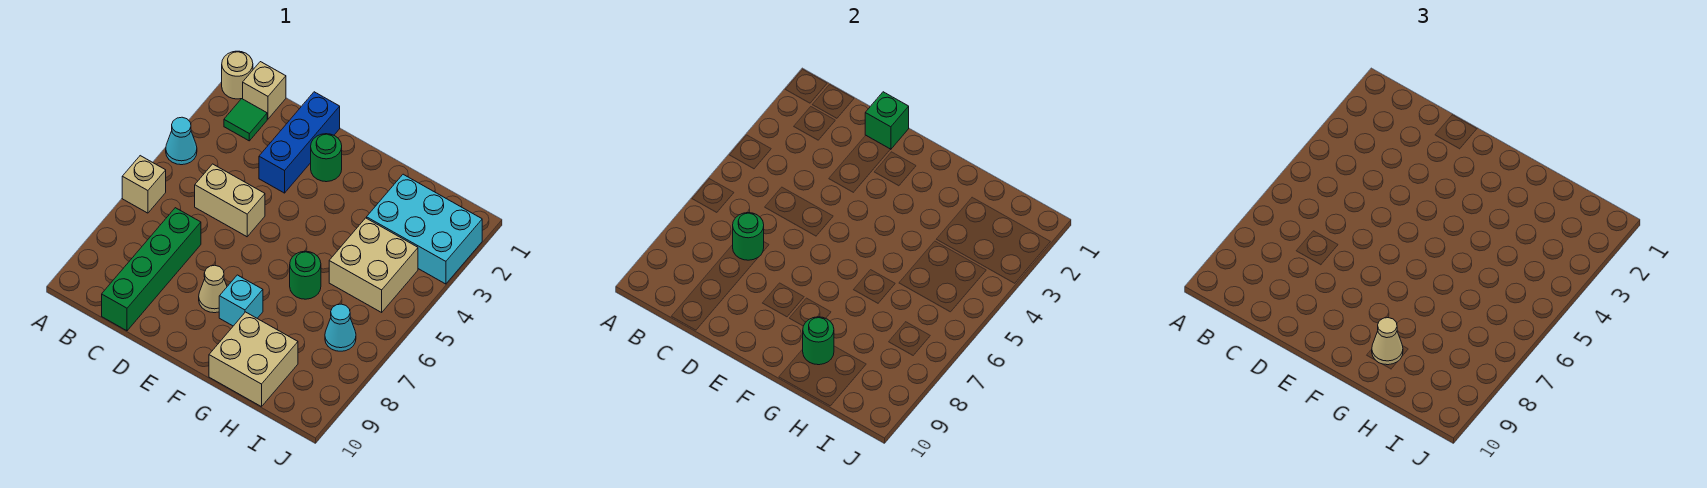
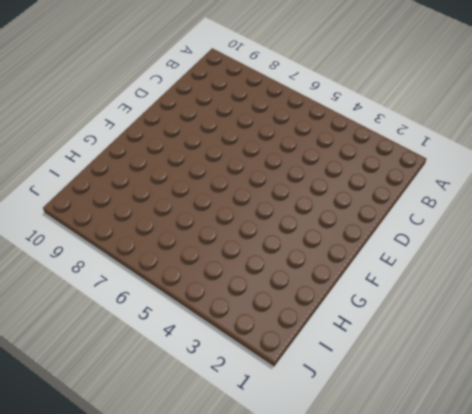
none -> tan 1x1 round brick [222,51,253,99]
none -> cyan 1x1 cone [166,117,197,165]
none -> tan 1x1 brick [122,156,166,213]

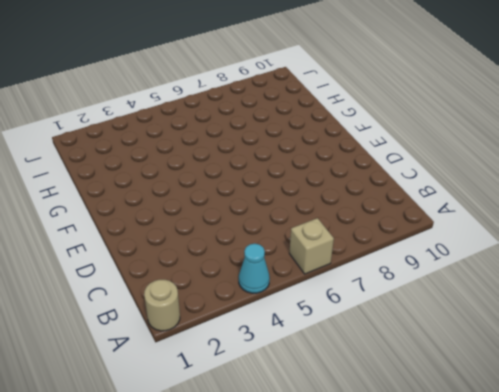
none -> tan 1x1 brick [243,62,286,119]
none -> green 1x1 tile [224,99,267,141]
none -> tan 1x2 brick [195,164,265,237]

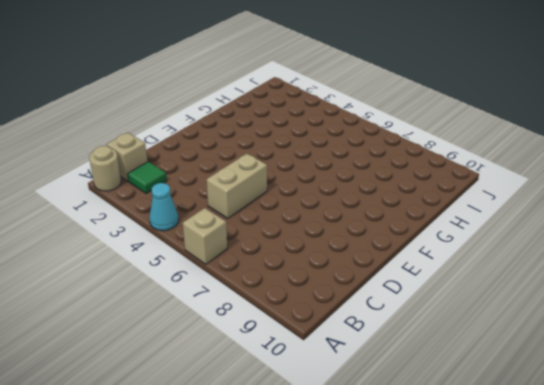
none -> green 1x4 brick [102,208,201,331]
none -> blue 1x3 brick [259,92,340,193]
none -> green 1x1 round brick [311,134,342,182]

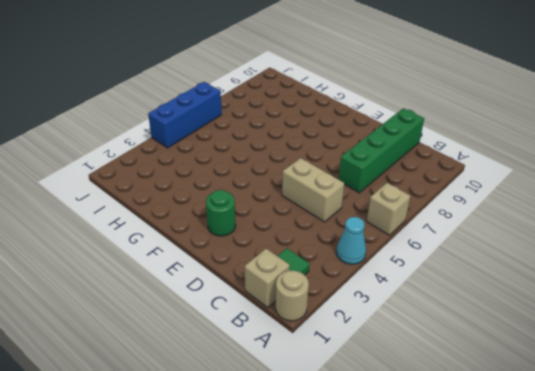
blue 1x3 brick [148,82,222,148] -> blue 1x3 brick moved to [259,92,340,193]
none -> tan 1x1 cone [199,265,227,313]
none -> cyan 1x1 brick [219,275,263,326]
none -> green 1x1 round brick [290,251,321,299]

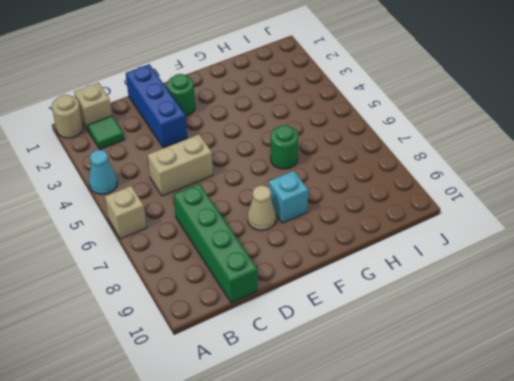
none -> tan 2x2 brick [209,312,298,407]
none -> cyan 2x3 brick [367,174,482,284]
none -> tan 2x2 brick [329,218,418,312]

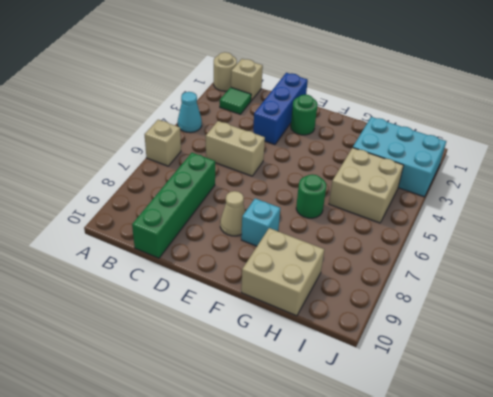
none -> cyan 1x1 cone [325,304,356,351]
none -> green 1x1 round brick [733,213,764,260]
none -> green 1x1 brick [865,92,909,149]

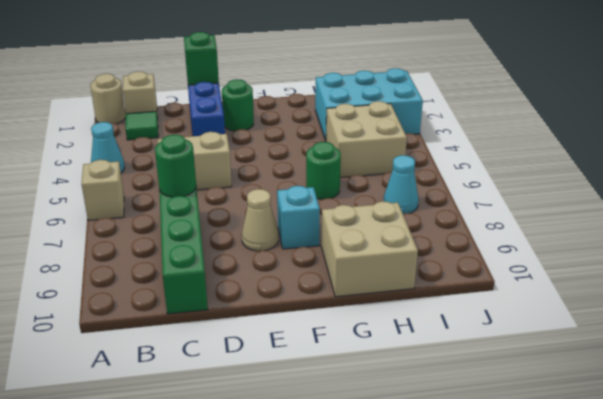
none -> green 1x1 round brick [803,317,834,365]
none -> tan 1x1 cone [1372,318,1403,365]

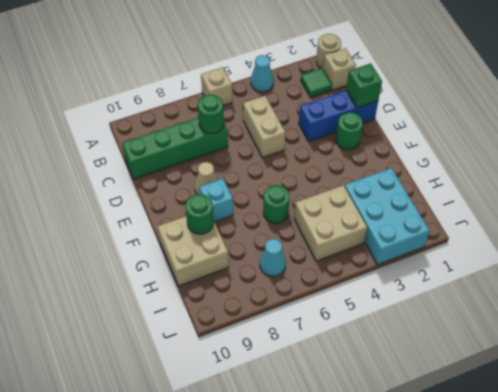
none -> tan 1x1 cone [1372,318,1403,365]

